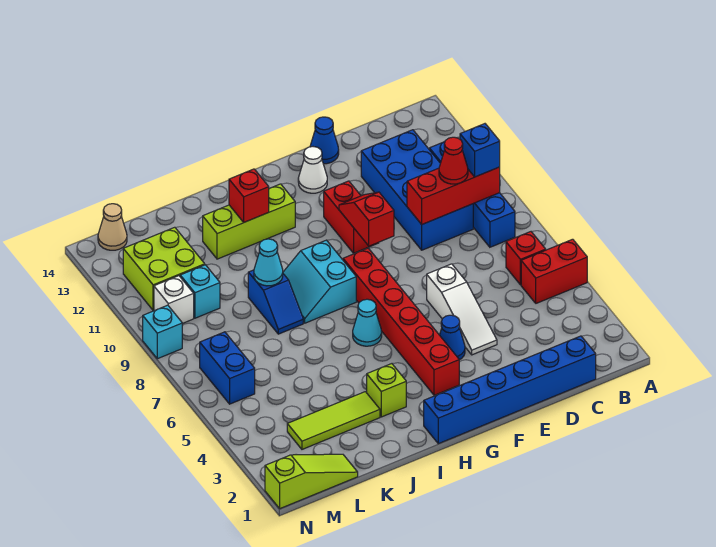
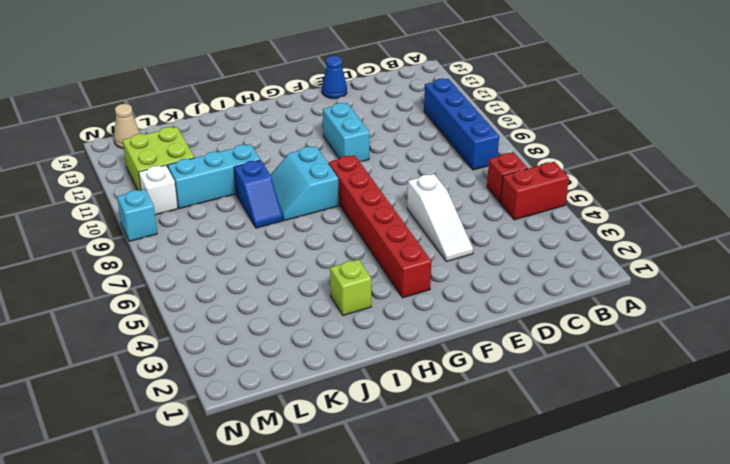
cyan 1x2 brick [323,103,369,162] -> red 1x2 brick [324,181,379,253]
cyan 1x3 brick [168,144,260,209] -> cyan 1x1 brick [180,265,220,318]
none -> blue 1x6 brick [424,336,596,444]
none -> blue 2x4 brick [361,130,473,250]
none -> blue 1x1 cone [440,315,465,360]
none -> white 1x1 cone [298,147,327,193]

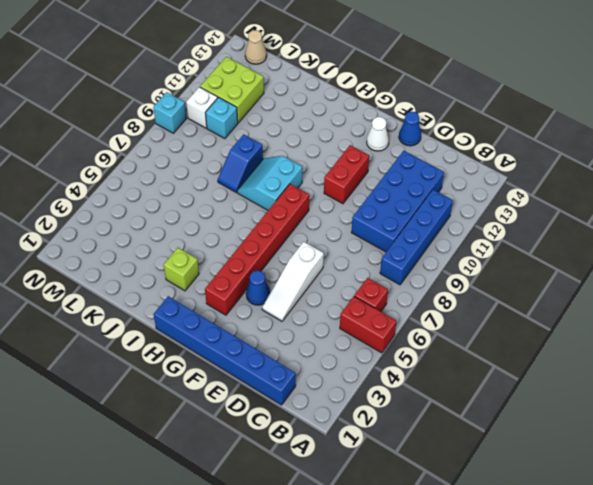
none -> cyan 1x1 cone [353,299,382,346]
none -> lime 1x3 brick [203,184,295,259]
none -> lime 1x3 tile [287,392,380,449]
none -> lime 1x3 slope [265,454,358,509]

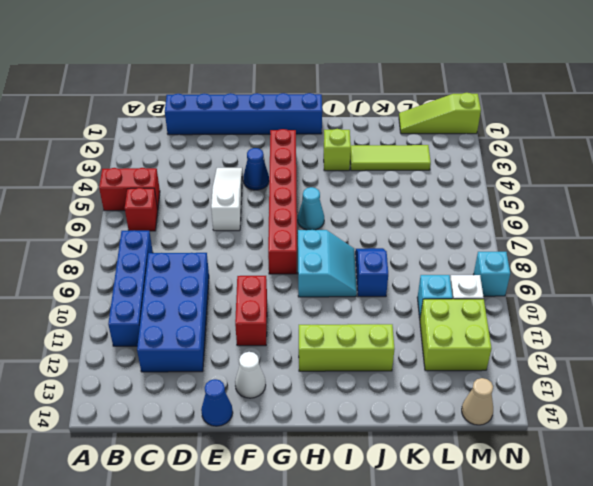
none -> blue 1x2 brick [200,332,255,404]
none -> red 1x3 brick [407,167,500,224]
none -> red 1x2 slope [339,192,394,246]
none -> red 1x1 brick [229,169,269,222]

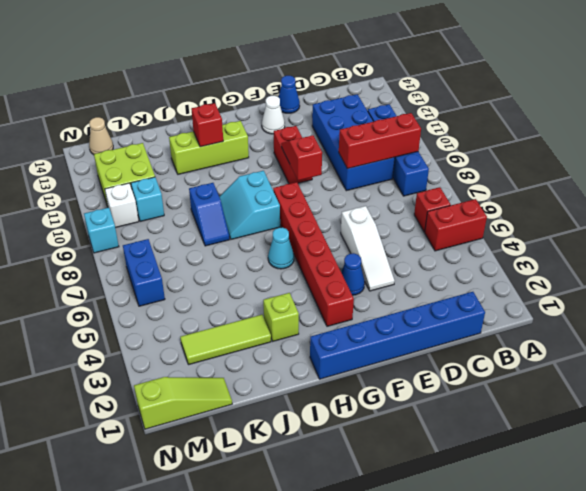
none -> cyan 1x1 cone [254,239,283,286]
none -> blue 1x1 brick [460,124,500,177]
none -> red 1x1 cone [439,137,468,184]

